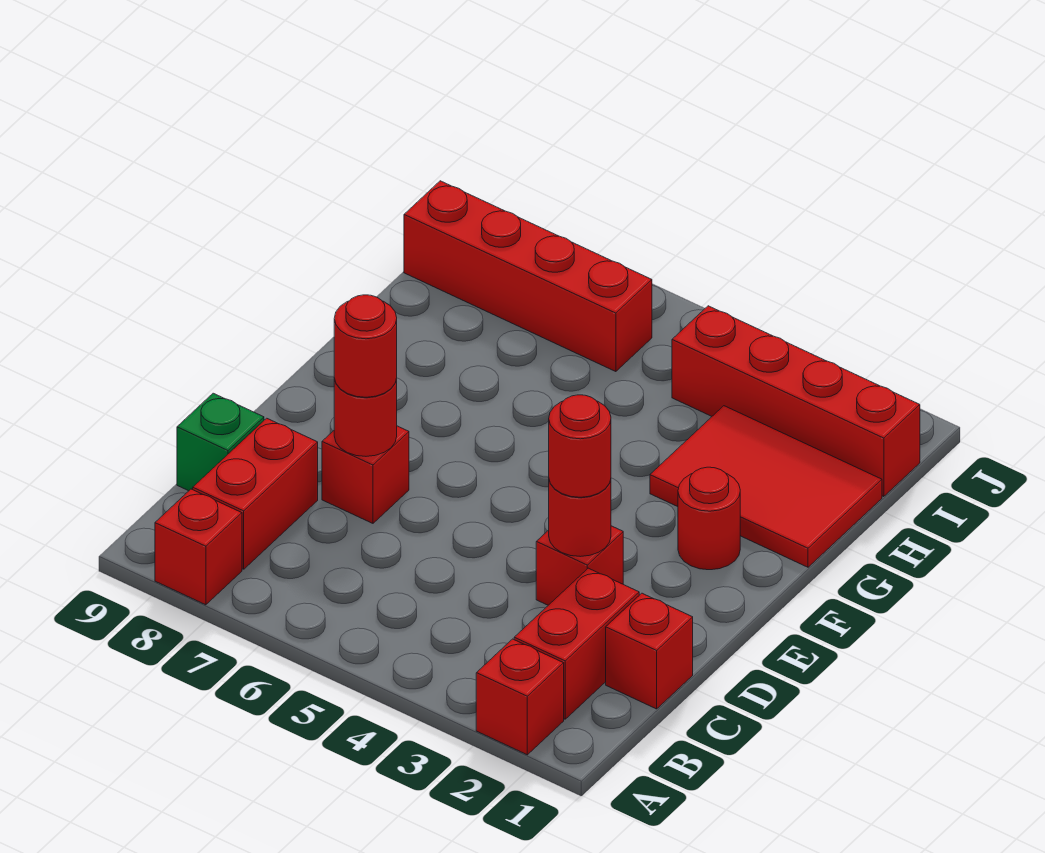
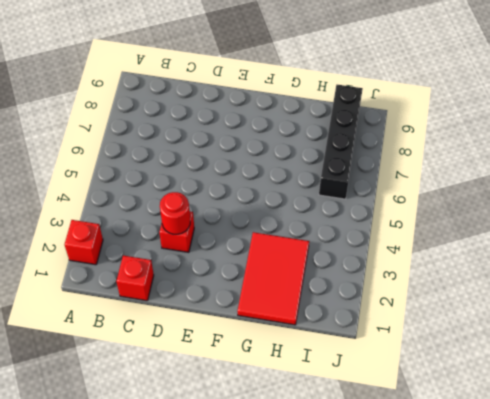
black 1x4 brick [319,85,363,199] -> red 1x4 brick [404,181,652,372]
none -> red 1x1 brick [155,489,242,605]
none -> red 1x2 brick [514,568,639,719]
none -> red 1x2 brick [193,418,318,569]

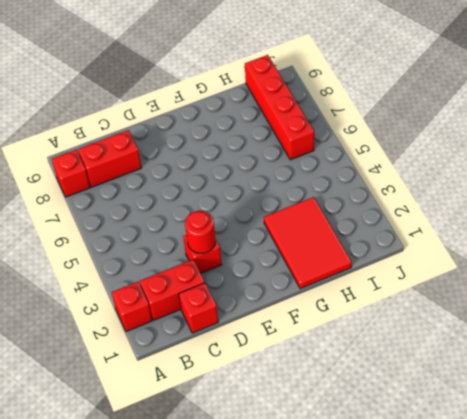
none -> green 1x1 brick [177,393,264,491]
none -> red 1x1 brick [322,426,409,523]
none -> red 1x1 round brick [678,467,740,570]

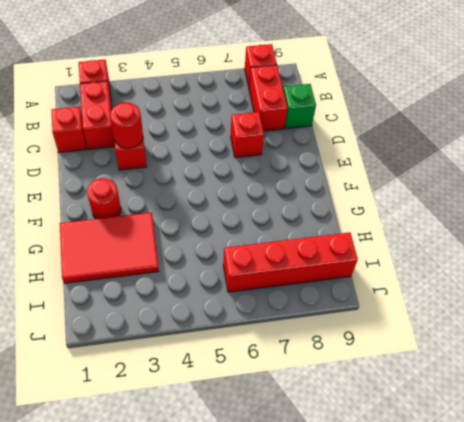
none -> red 1x4 brick [672,306,920,497]
none -> red 1x1 round brick [334,379,397,456]
none -> red 1x1 round brick [549,395,611,497]

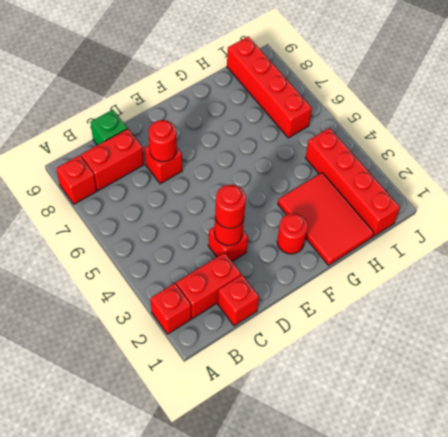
none -> red 1x1 round brick [334,295,397,397]

